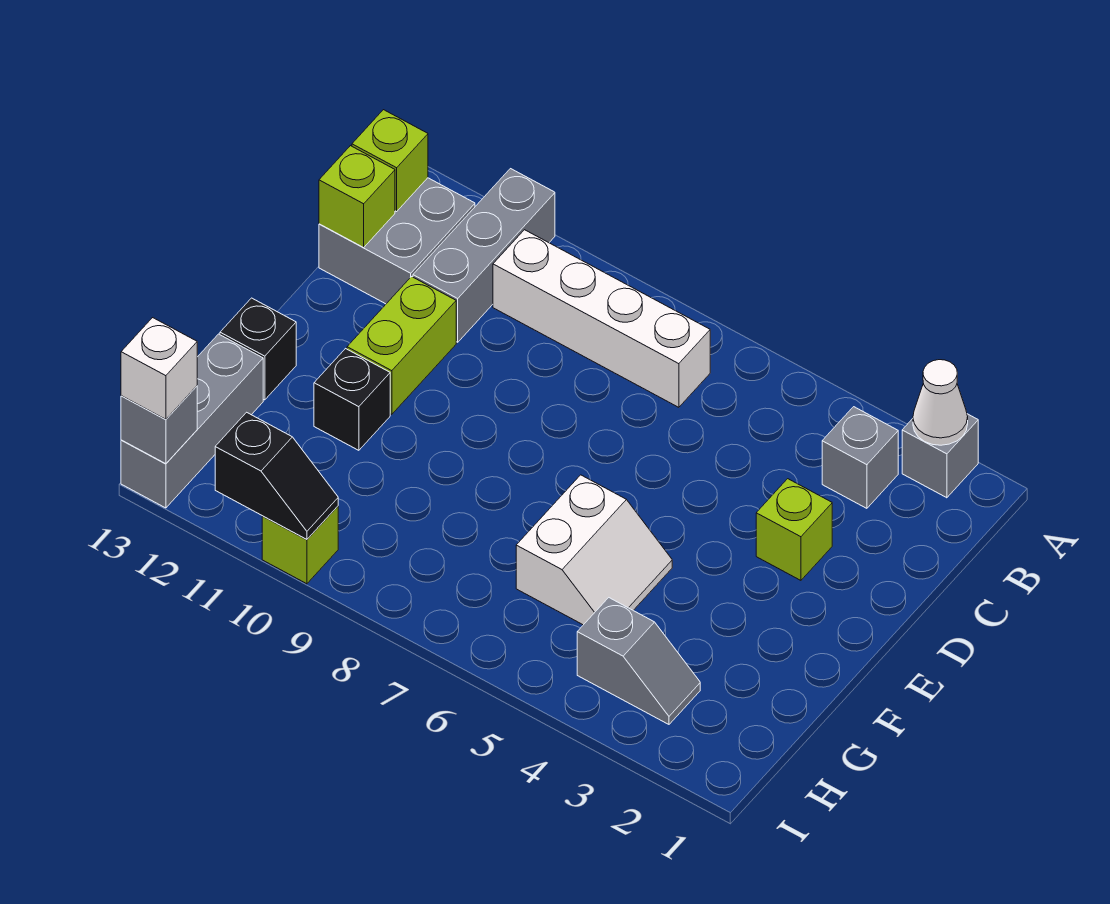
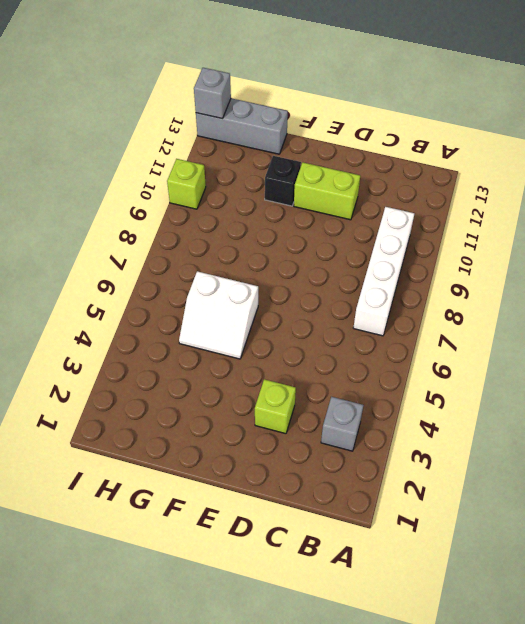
none -> grey 1x1 brick [902,414,978,498]
none -> grey 1x3 brick [413,169,555,342]
none -> grey 2x2 brick [319,178,475,304]

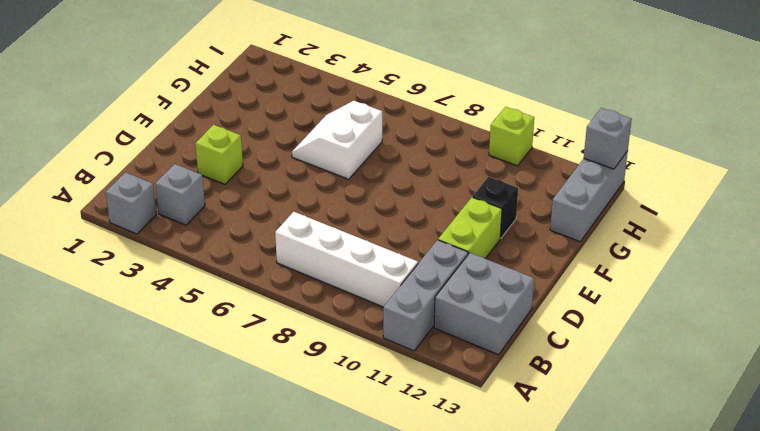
none -> black 1x1 brick [220,298,296,400]
none -> grey 1x2 slope [577,598,700,724]
none -> white 1x1 cone [913,360,968,445]

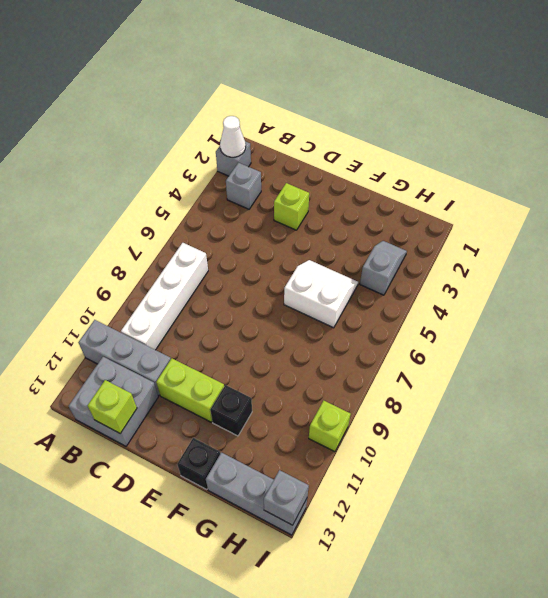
none -> lime 1x1 brick [352,110,428,211]
none -> black 1x2 slope [215,412,338,539]
none -> white 1x1 brick [121,318,197,420]

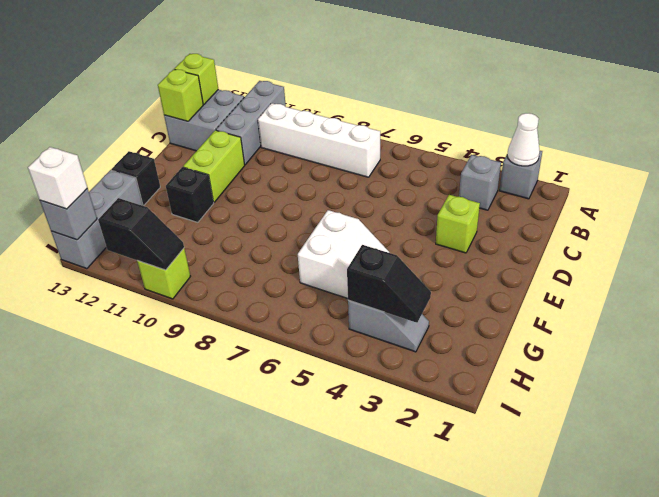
black 1x2 slope [347,245,431,323] -> none

